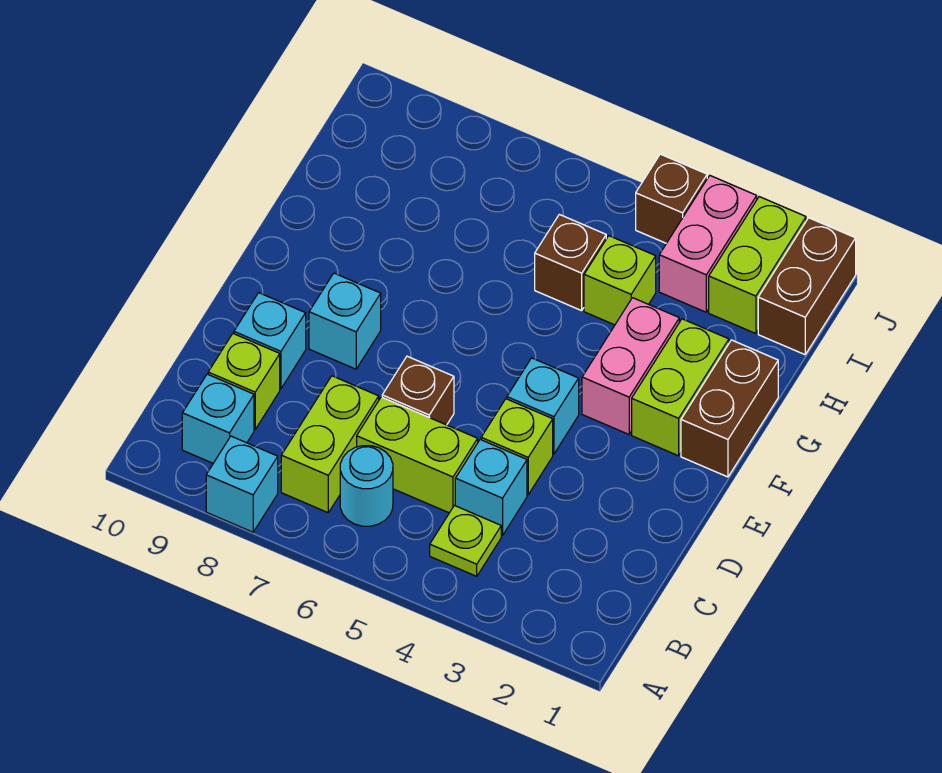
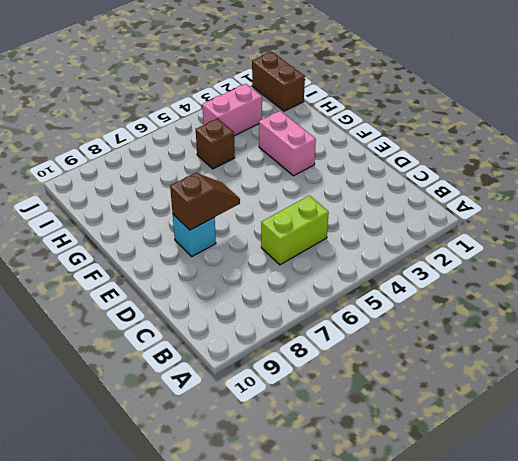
brown 1x2 slope [170,173,240,230] -> none
pink 1x2 brick [202,84,262,136] -> pink 1x2 brick turned to [659,176,757,312]
none -> cyan 1x1 brick [206,436,278,532]
none -> lime 1x1 plate [430,505,501,576]
none -> cyan 1x1 round brick [340,446,393,526]

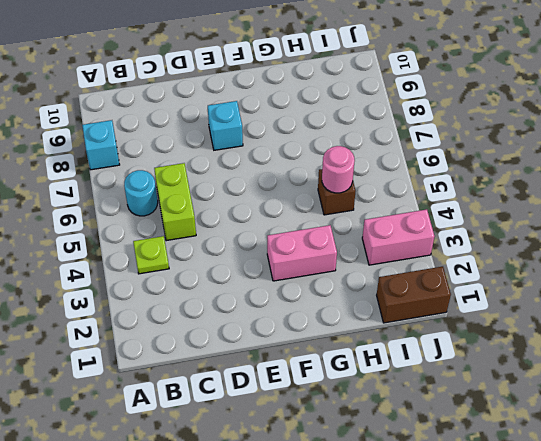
pink 1x1 round brick [322,146,355,193] -> none
none -> lime 1x2 brick [281,376,379,513]
none -> cyan 1x1 brick [182,374,254,463]
none -> cyan 1x1 brick [455,440,527,536]

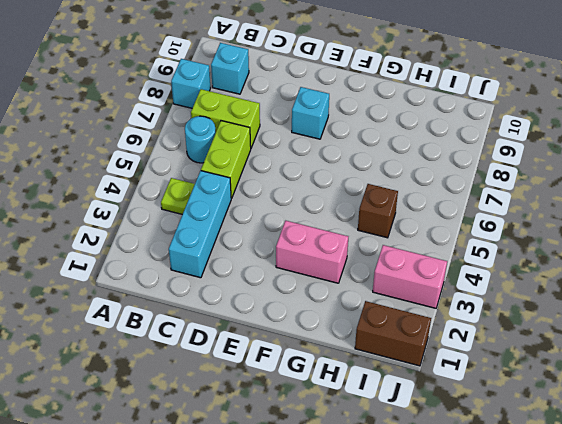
cyan 1x3 brick [169,171,232,278] -> cyan 1x1 brick [455,440,527,536]
none -> lime 1x1 brick [208,334,280,429]
none -> lime 1x1 brick [481,399,553,495]
none -> brown 1x1 brick [382,356,454,425]

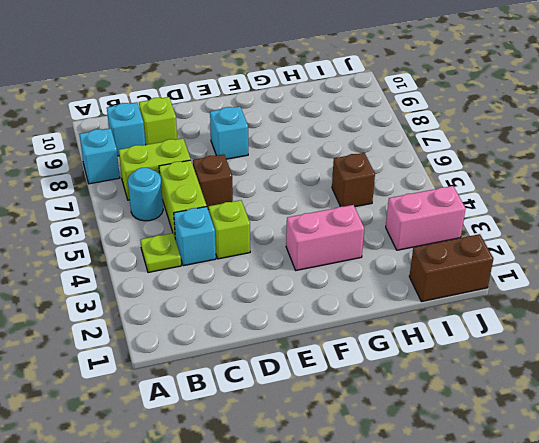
none -> cyan 1x1 brick [234,293,306,389]
none -> cyan 1x1 brick [507,358,579,454]
none -> brown 1x2 brick [681,340,778,477]

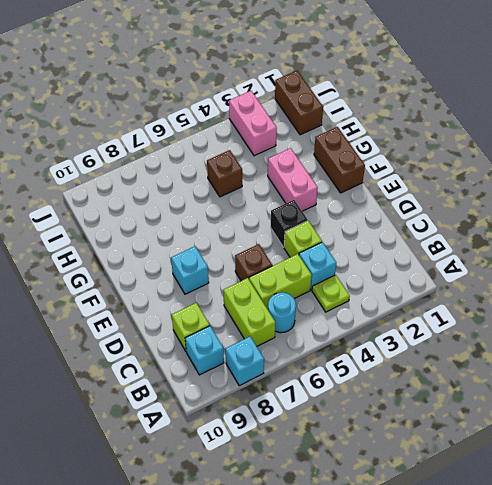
black 1x1 brick [271,200,308,247] -> cyan 1x1 brick [507,358,579,454]
none -> cyan 1x1 brick [234,293,306,389]
none -> lime 1x2 brick [632,319,729,456]
none -> lime 1x1 brick [584,236,656,325]

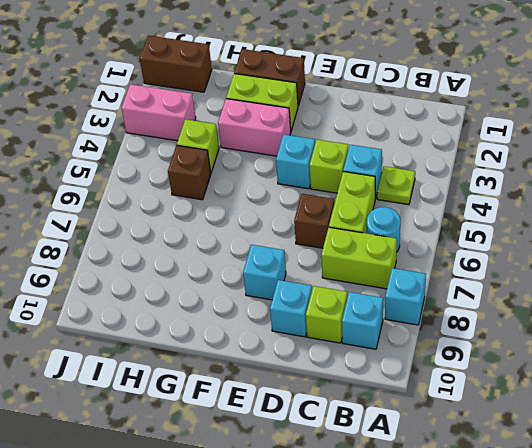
none -> lime 1x2 brick [709,197,806,334]
none -> brown 1x1 brick [636,154,707,243]

